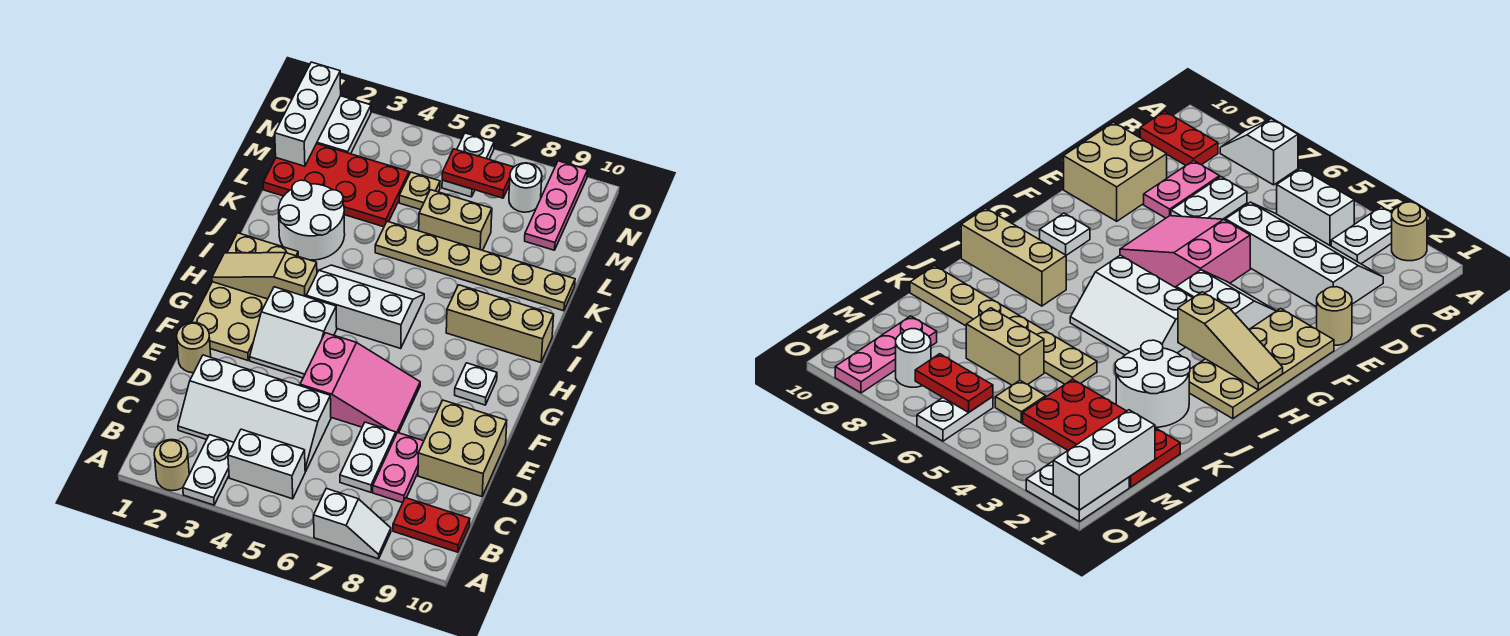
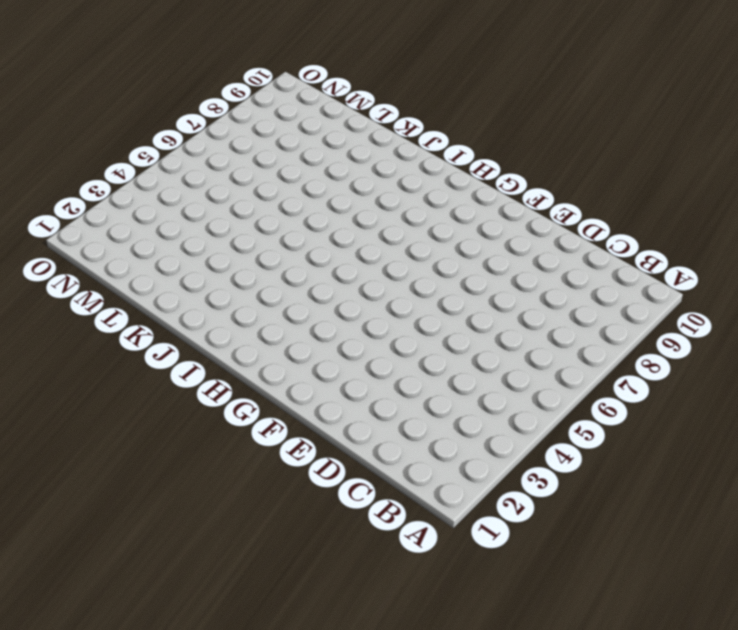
none -> tan 1x1 round brick [154,440,189,491]
none -> white 1x2 plate [183,435,234,505]
none -> white 1x2 slope [314,488,391,559]

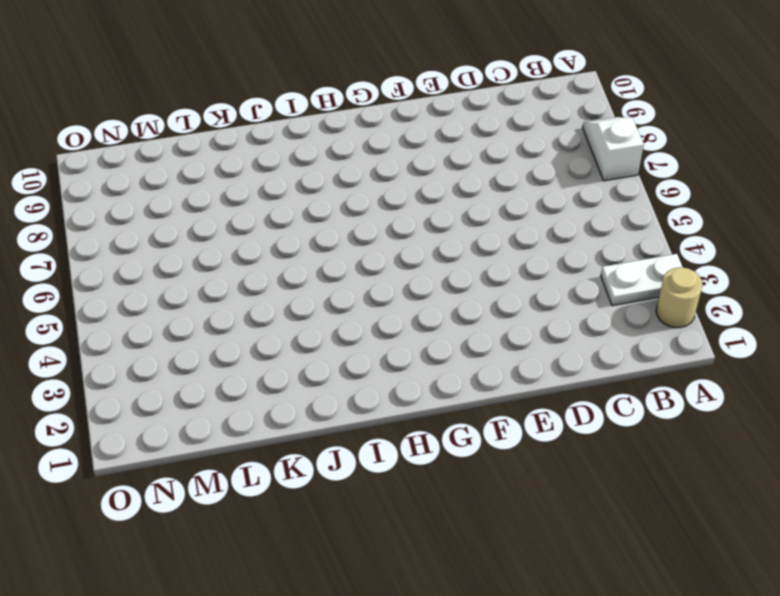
none -> white 1x2 brick [228,429,305,499]
none -> red 1x2 plate [393,498,470,552]
none -> white 2x4 slope [178,355,331,471]

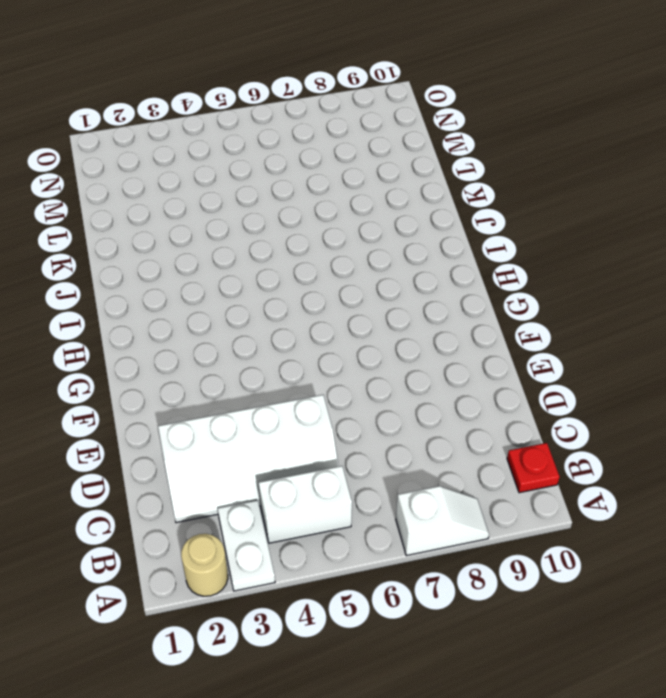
red 1x1 plate [507,443,560,493] -> red 1x2 plate [393,498,470,552]
none -> white 1x2 plate [340,422,396,492]
none -> pink 1x2 plate [373,433,424,503]
none -> tan 2x2 brick [418,400,507,497]

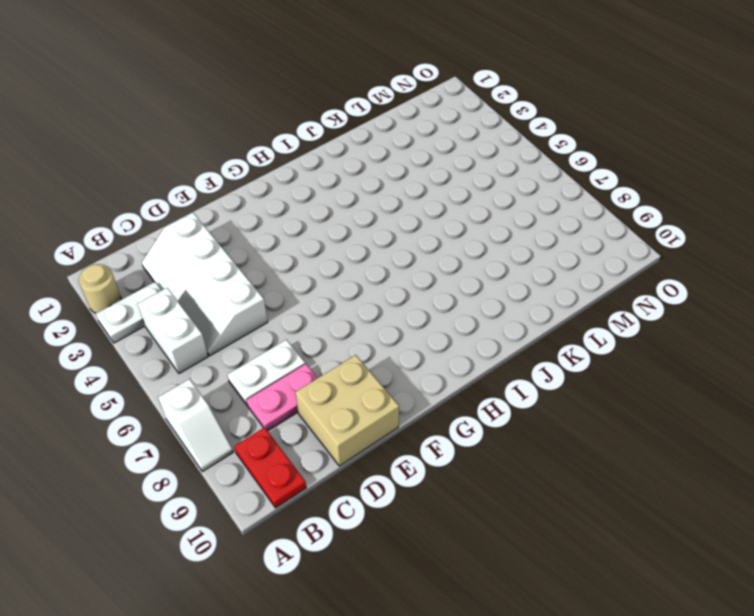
none -> tan 1x1 round brick [177,322,211,373]
none -> pink 2x3 slope [300,333,420,434]
none -> tan 2x4 plate [192,233,298,360]

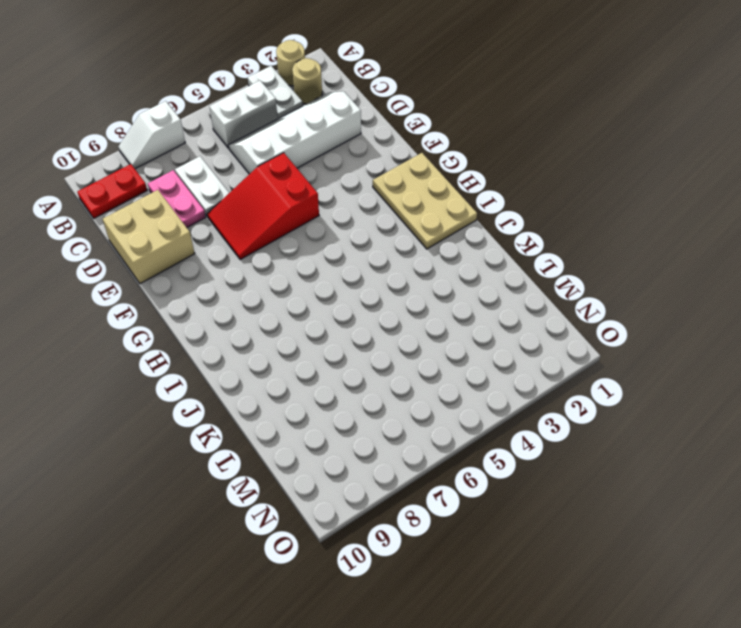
tan 1x1 round brick [292,58,322,104] -> tan 1x1 round brick moved to [177,322,211,373]
red 2x3 slope [207,153,319,260] -> pink 2x3 slope [300,333,420,434]
tan 2x3 plate [373,153,477,249] -> tan 2x4 plate [192,233,298,360]
none -> white 2x2 slope [250,287,337,378]
none -> white 1x1 plate [455,363,497,405]
none -> white 2x3 slope [306,265,424,349]

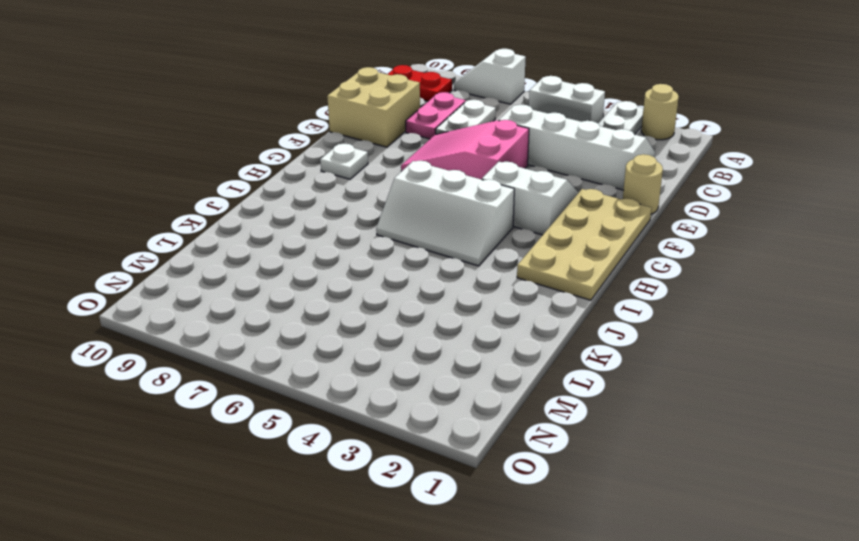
none -> tan 1x3 brick [446,285,554,362]
none -> white 2x2 round brick [279,180,345,260]
none -> tan 1x6 plate [375,221,575,311]

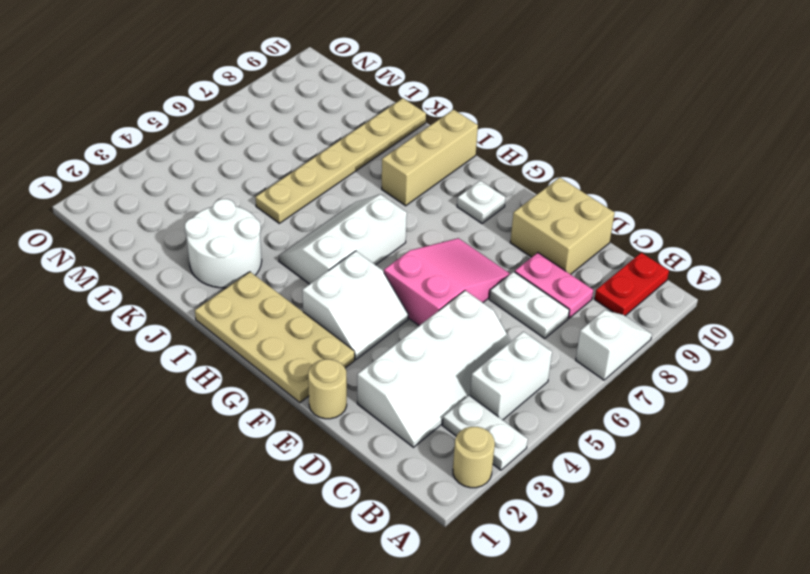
none -> red 2x4 plate [263,144,409,227]
none -> tan 1x2 brick [419,190,492,250]
none -> tan 1x1 plate [399,172,440,210]

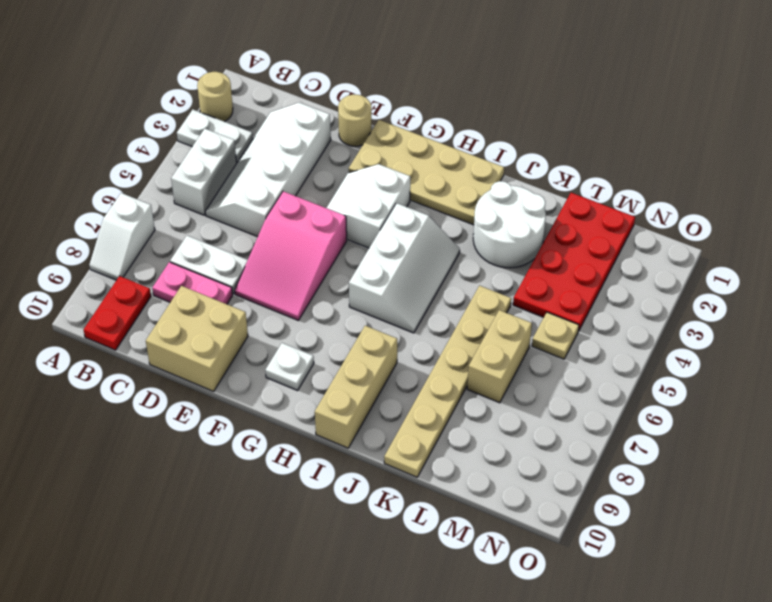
none -> pink 1x3 plate [525,161,588,250]
none -> white 2x2 plate [317,96,371,154]
none -> white 1x2 plate [442,133,494,197]

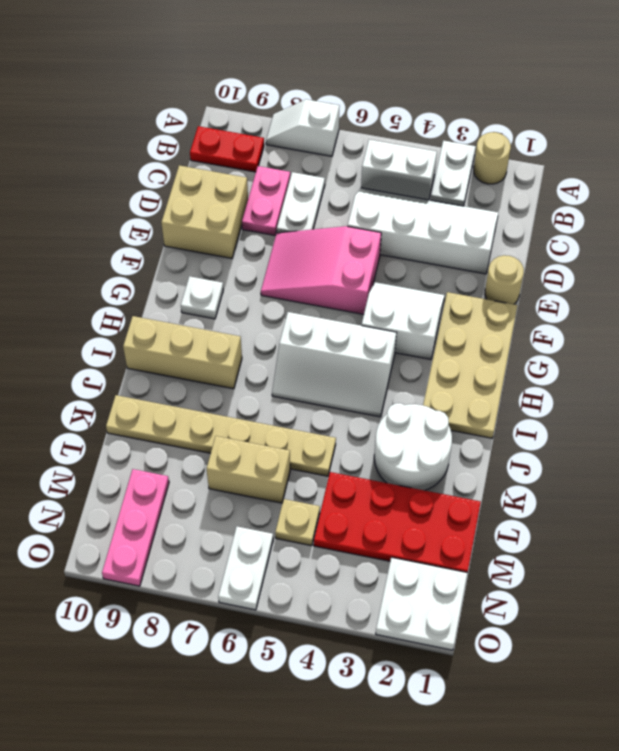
none -> white 1x1 round brick [509,163,542,212]
none -> tan 1x3 slope [212,253,317,299]
none -> white 1x3 brick [275,62,341,166]

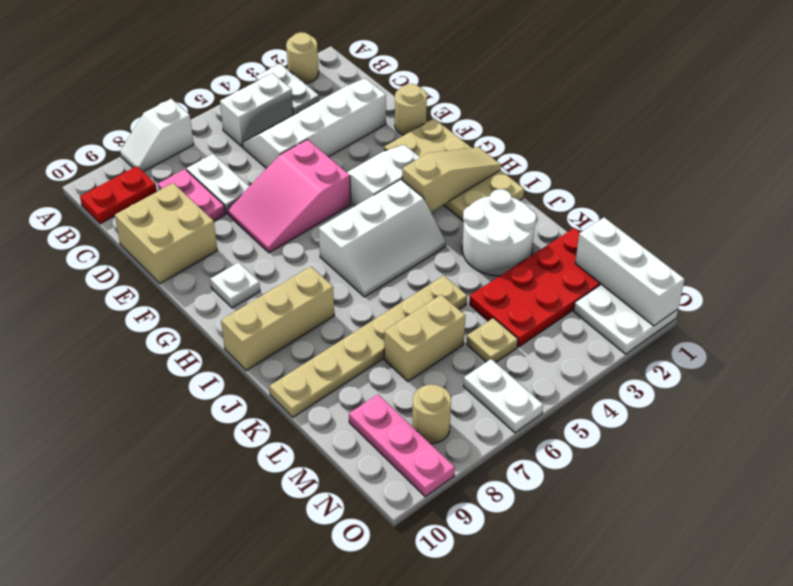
tan 1x1 round brick [412,385,451,444] -> white 1x1 round brick [509,163,542,212]
none -> red 1x2 plate [442,149,513,198]

